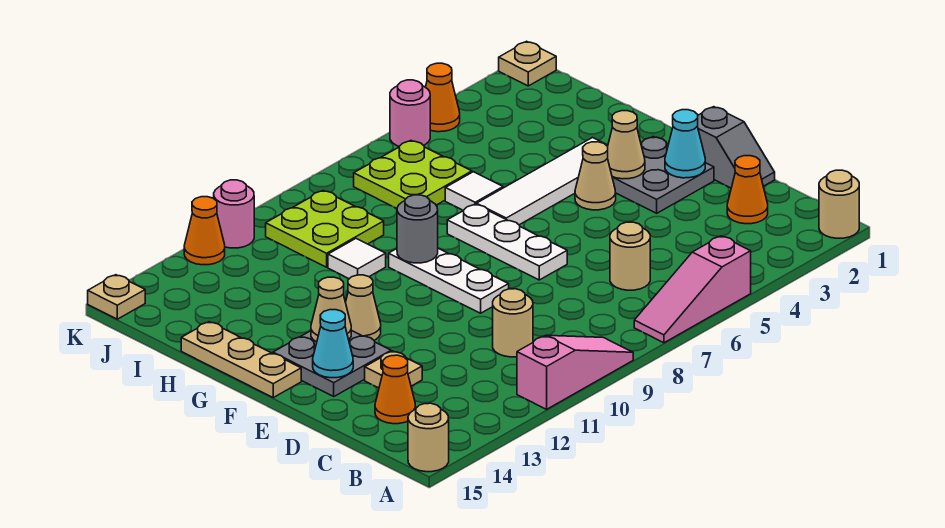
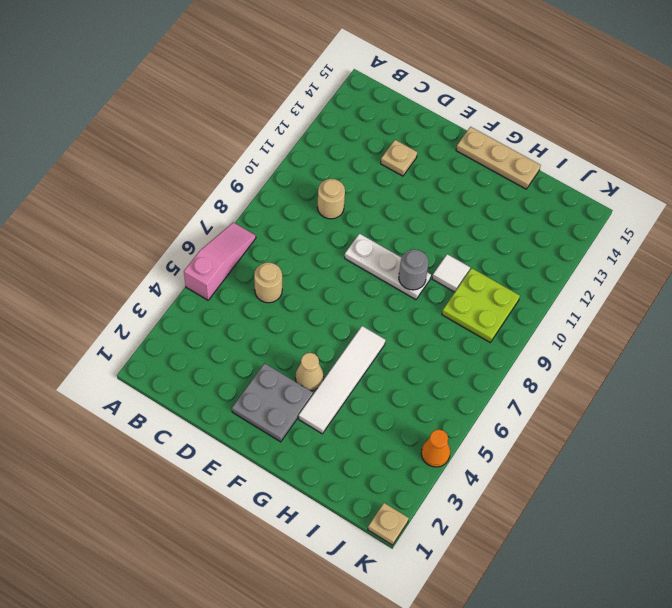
none -> tan 1x1 round brick [819,170,859,238]
none -> pink 1x3 slope [517,335,633,409]
none -> tan 1x1 round brick [408,403,449,472]
none -> orange 1x1 cone [727,156,768,224]

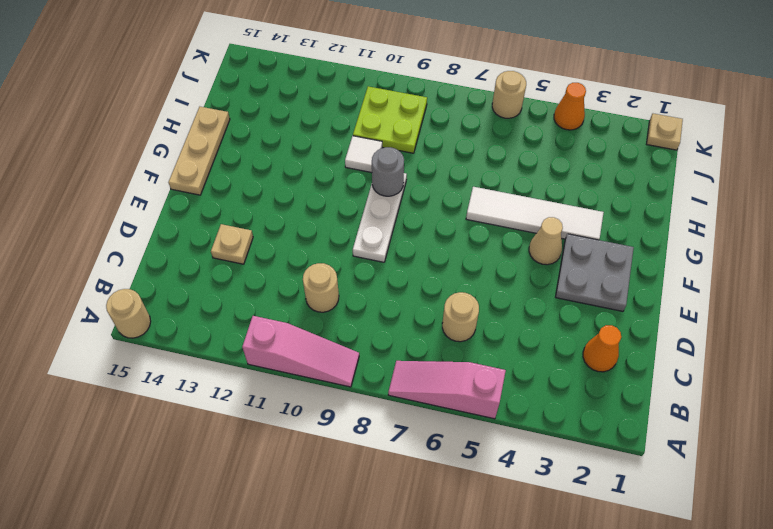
tan 1x1 round brick [492,71,526,118] -> tan 1x1 round brick moved to [819,170,859,238]
none -> orange 1x1 cone [375,355,416,424]
none -> grey 1x2 slope [697,107,775,188]
none -> white 1x3 plate [447,204,567,280]
none -> grey 2x2 plate [273,330,391,396]

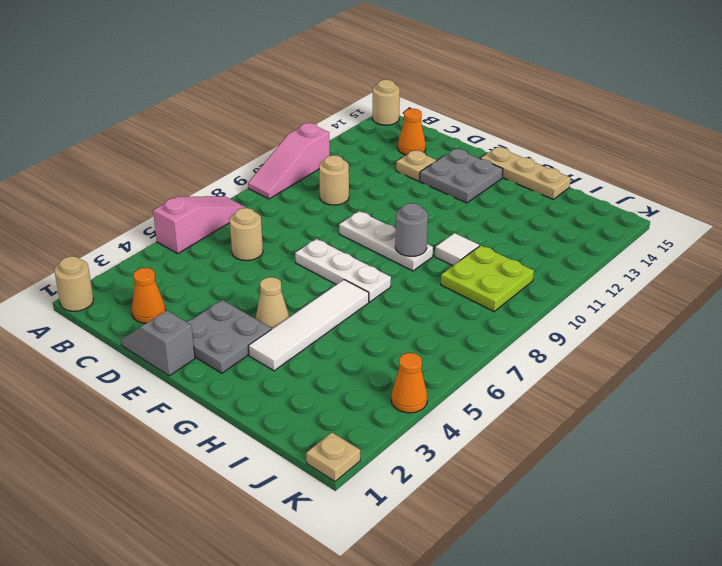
none -> tan 1x1 cone [346,275,381,340]
none -> white 1x1 tile [445,172,503,211]
none -> lime 2x2 plate [354,141,472,208]
none -> pink 1x1 round brick [390,80,430,146]

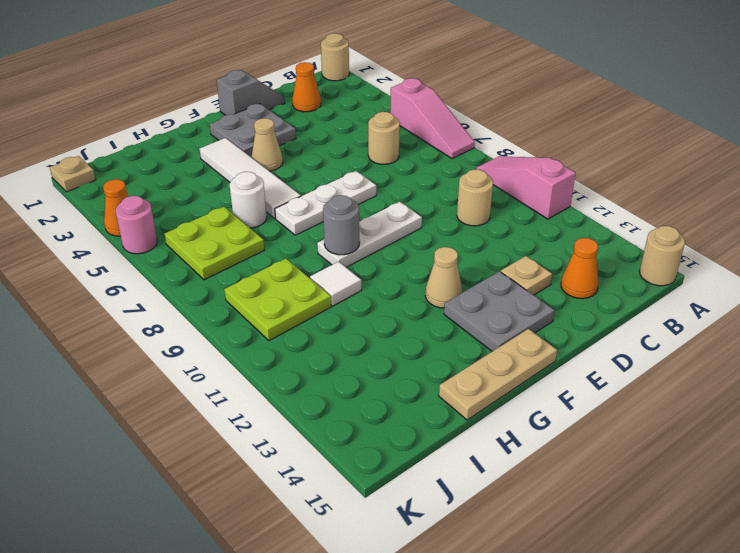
white 1x1 round brick [230,172,267,228] -> white 1x1 tile [445,172,503,211]
none -> pink 1x1 round brick [214,180,254,248]
none -> orange 1x1 cone [184,197,225,265]
none -> tan 1x1 plate [88,275,145,319]
none -> cyan 1x1 cone [665,110,705,178]

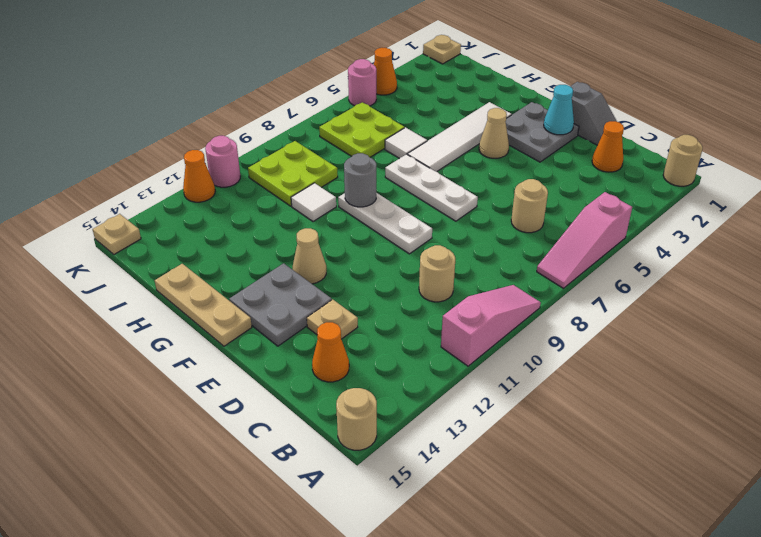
none -> cyan 1x1 cone [313,310,353,378]
none -> tan 1x1 cone [608,111,645,179]
none -> tan 1x1 cone [311,277,351,342]

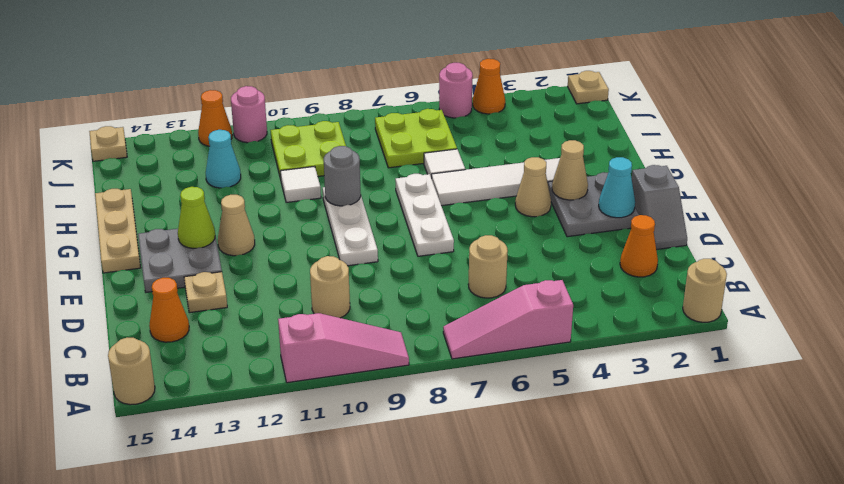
lime 1x1 cone [178,187,215,249] -> tan 1x1 cone [311,277,351,342]
cyan 1x1 cone [206,130,241,188] -> cyan 1x1 cone moved to [313,310,353,378]

